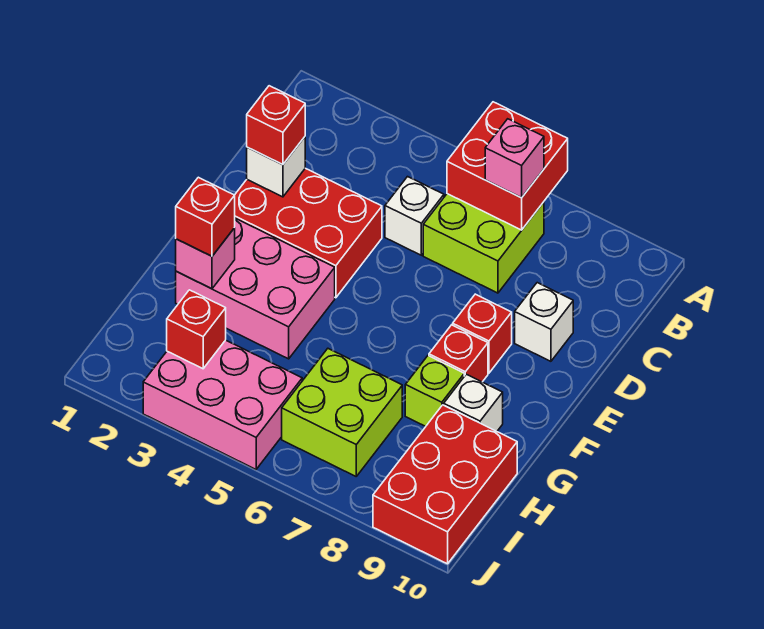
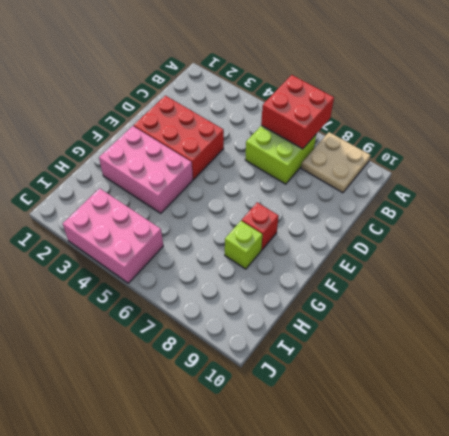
tan 2x2 plate [301,132,371,193] -> none
none -> white 1x1 brick [385,177,444,255]
none -> white 1x1 brick [515,283,573,361]
none -> red 1x1 brick [453,294,512,373]

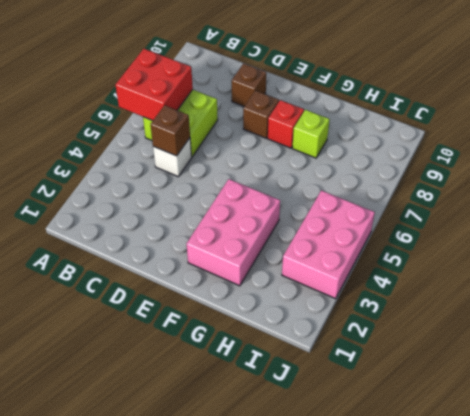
brown 1x1 brick [150,105,190,156] -> none
brown 1x1 brick [232,63,266,107] -> white 1x1 brick [515,283,573,361]
brown 1x1 brick [243,91,279,138] -> red 1x1 brick [453,294,512,373]
none -> red 2x3 brick [235,168,382,298]
none -> white 1x1 brick [444,374,503,431]
none -> lime 2x2 brick [282,349,402,476]

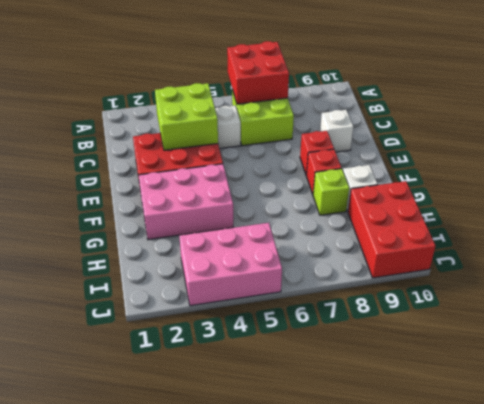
lime 2x2 brick [155,83,218,150] -> lime 2x2 brick moved to [282,349,402,476]
none -> white 1x1 brick [247,137,305,197]
none -> pink 1x1 brick [176,228,235,289]
none -> red 1x1 brick [167,290,226,369]

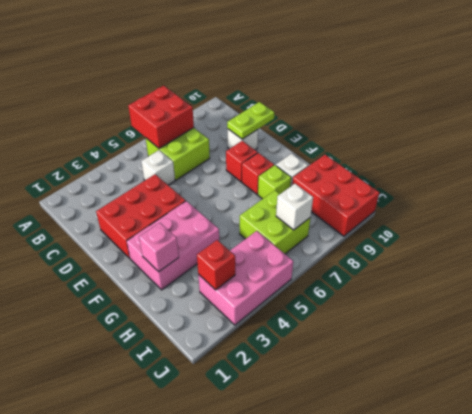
lime 1x2 plate [227,102,274,139] -> none
white 1x1 brick [276,184,313,230] -> white 1x1 brick moved to [247,137,305,197]
none -> pink 1x1 brick [485,119,544,198]
none -> red 1x1 brick [247,86,305,165]
none -> red 1x1 brick [176,177,235,256]

